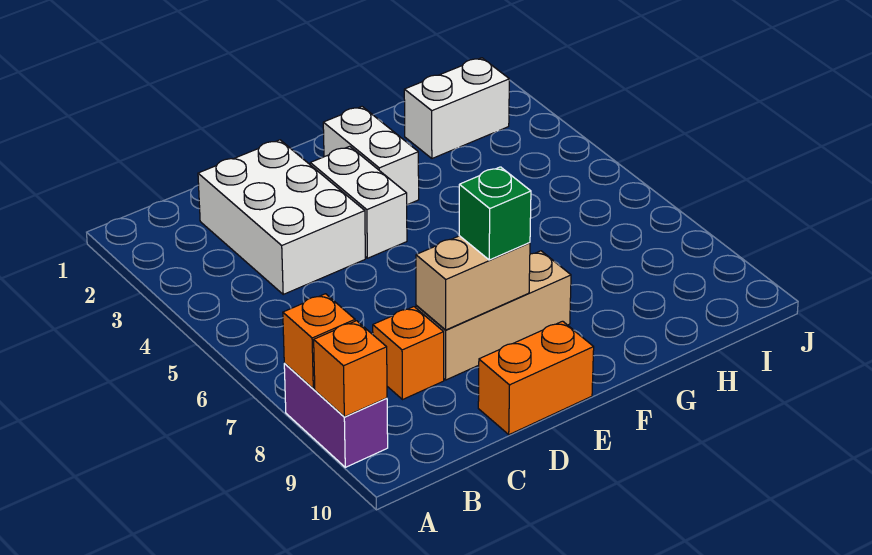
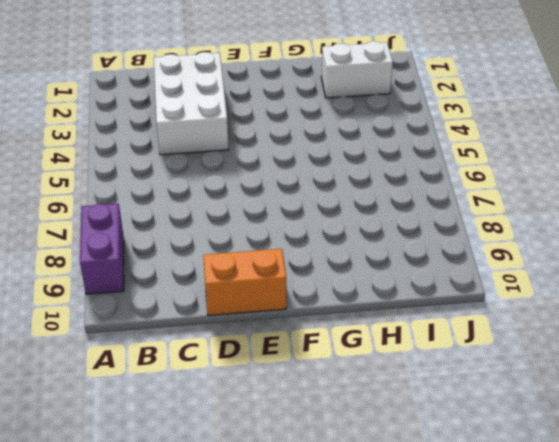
none -> orange 1x1 brick [373,307,444,400]
none -> tan 1x3 brick [416,251,571,380]
none -> white 1x2 brick [310,146,407,258]

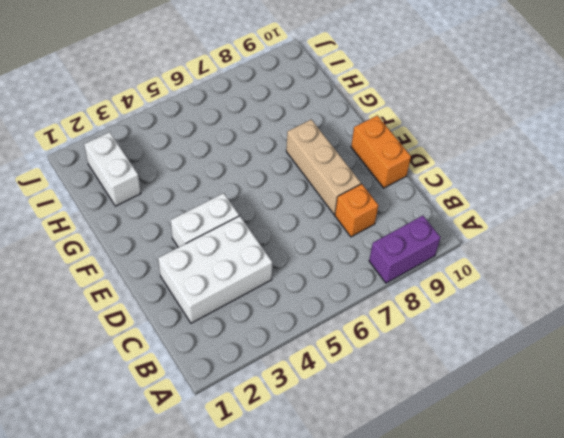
none -> white 1x2 brick [323,107,419,205]
none -> orange 1x1 brick [283,294,355,389]
none -> orange 1x1 brick [314,321,387,417]

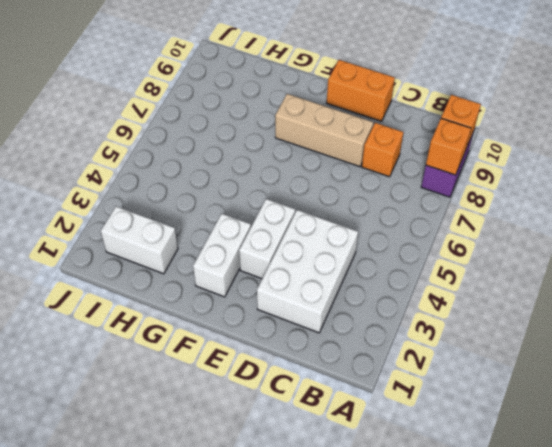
none -> tan 1x2 brick [416,236,530,330]
none -> green 1x1 brick [459,167,531,260]

